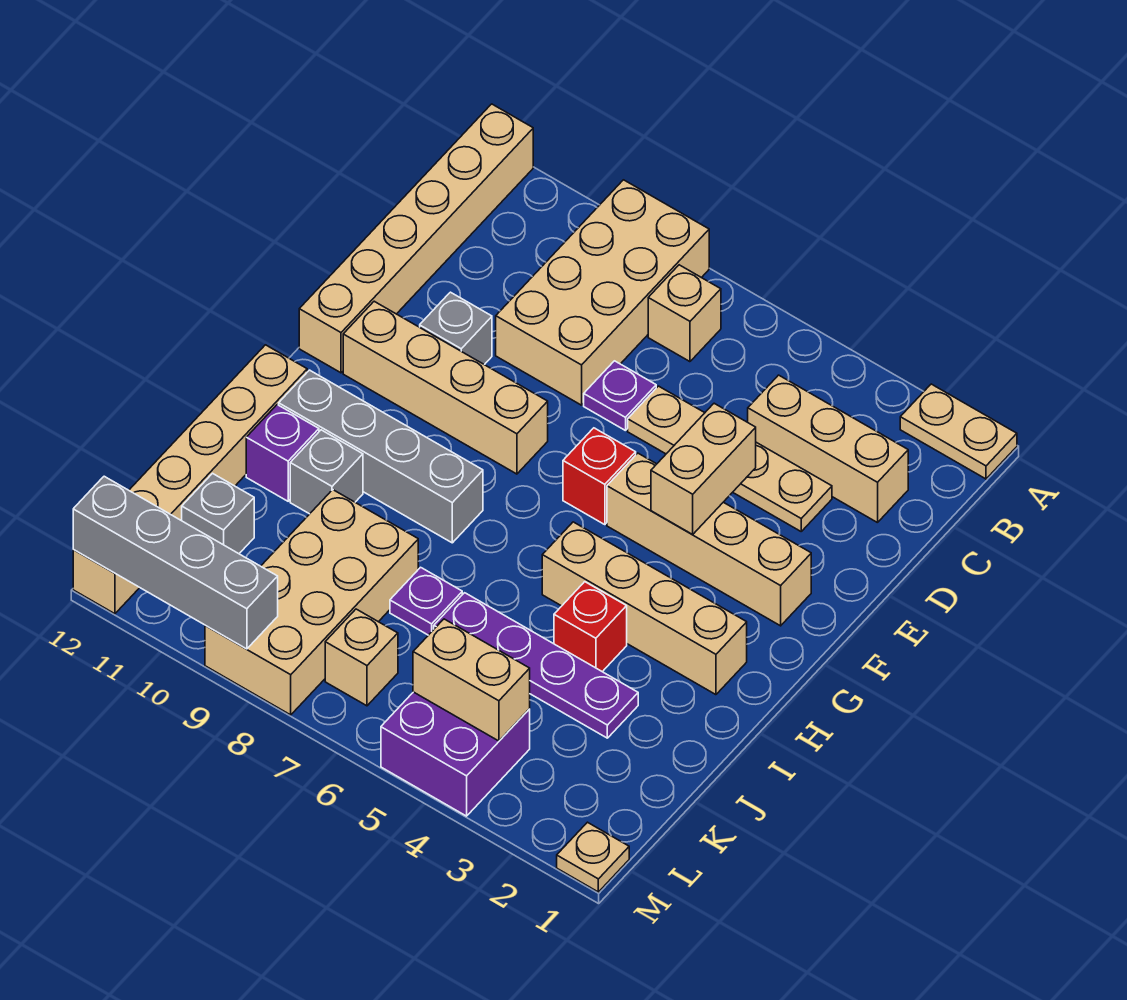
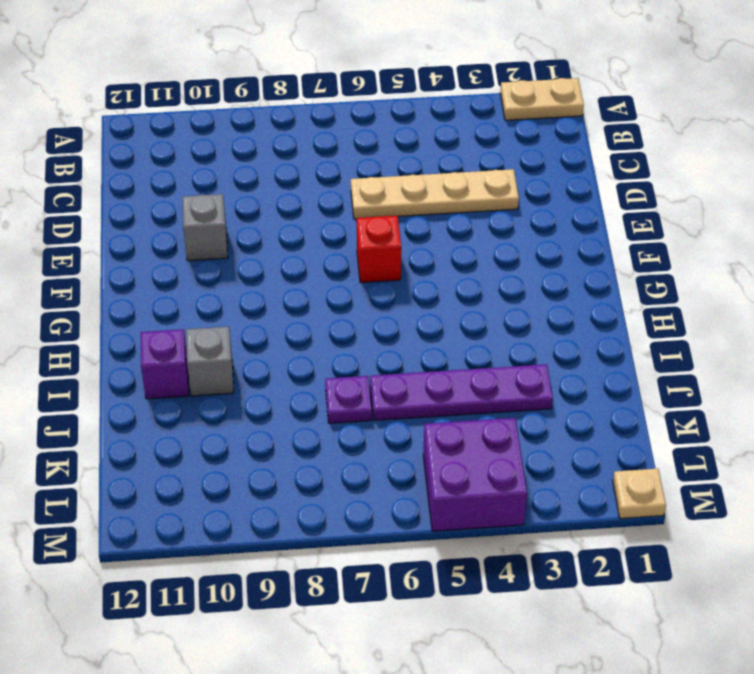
none -> tan 2x4 brick [496,180,709,405]
none -> tan 1x6 brick [299,104,533,373]
none -> tan 1x1 brick [648,265,721,362]

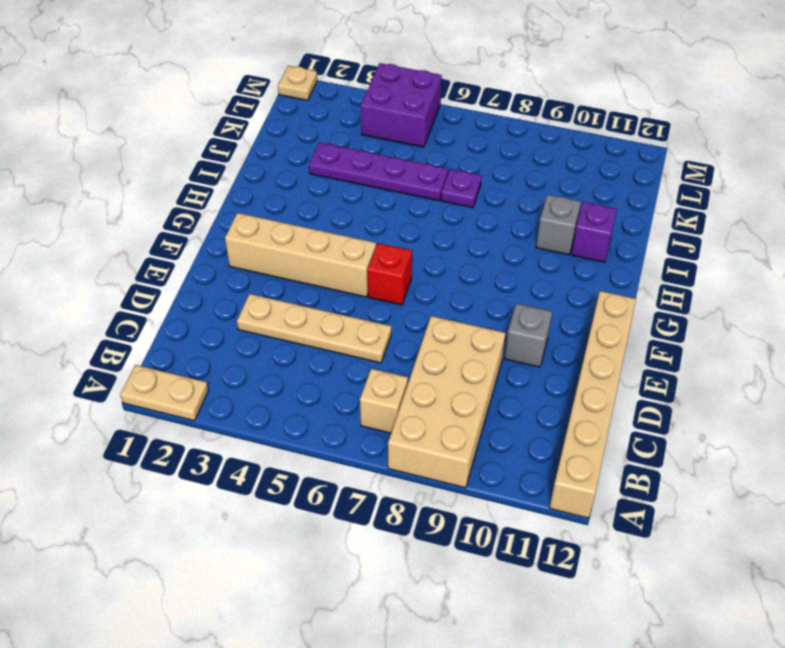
none -> tan 1x3 brick [748,375,908,523]
none -> purple 1x1 plate [584,361,656,431]
none -> tan 1x4 brick [343,301,548,474]

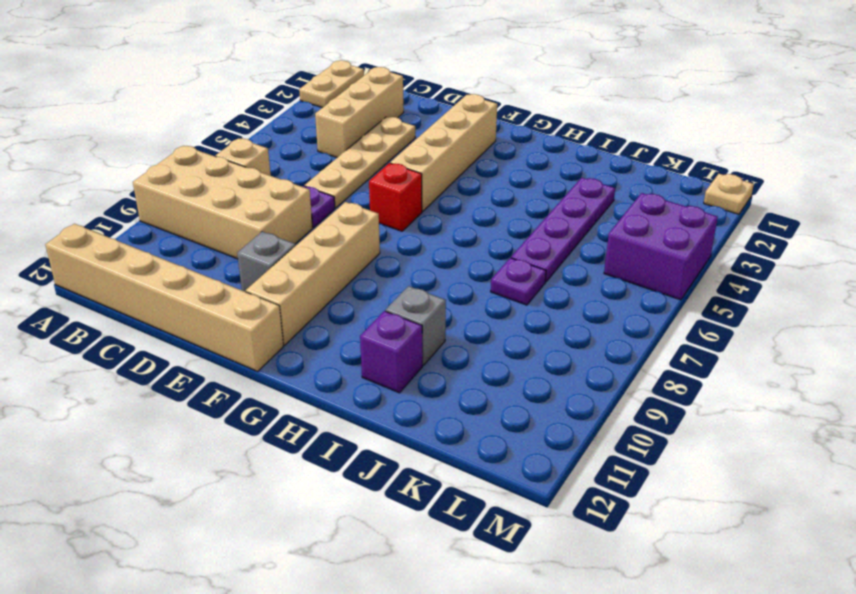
none -> tan 1x4 brick [542,522,747,695]
none -> grey 1x4 brick [279,370,483,543]
none -> tan 1x6 brick [73,345,307,614]

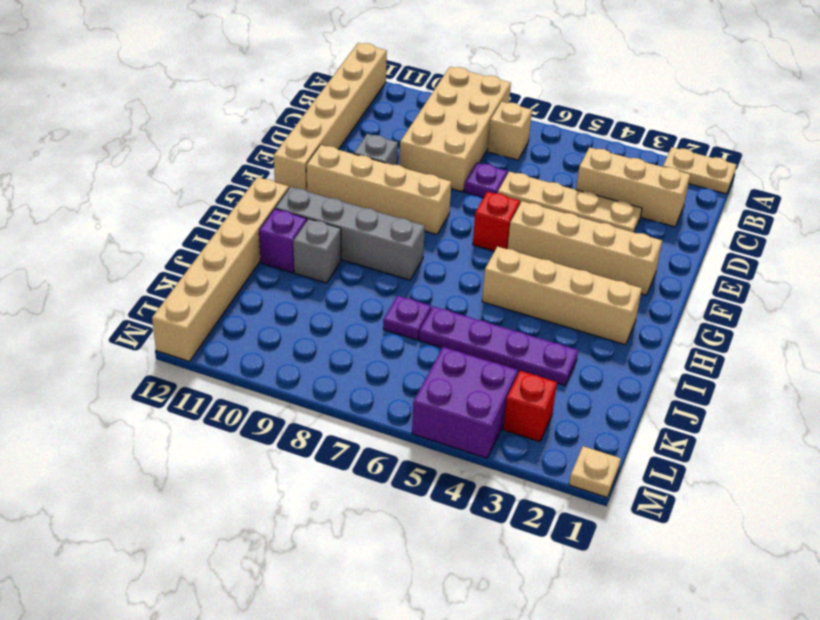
red 1x1 brick [503,371,557,442] -> red 1x1 brick moved to [554,582,627,672]
none -> tan 2x4 brick [205,490,418,715]
none -> grey 1x1 brick [182,473,254,554]
none -> tan 1x1 brick [325,609,398,706]

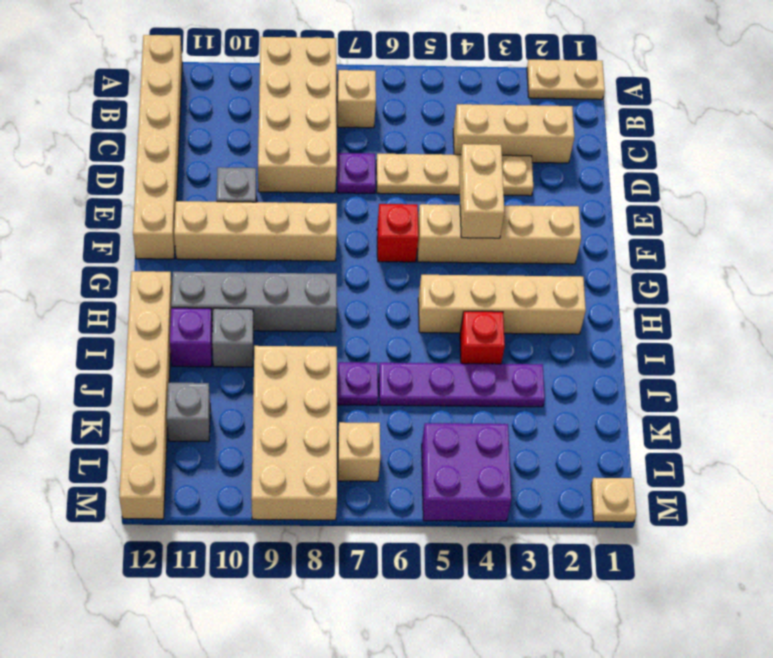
none -> tan 1x2 brick [413,619,530,741]
none -> grey 1x4 brick [73,476,278,649]

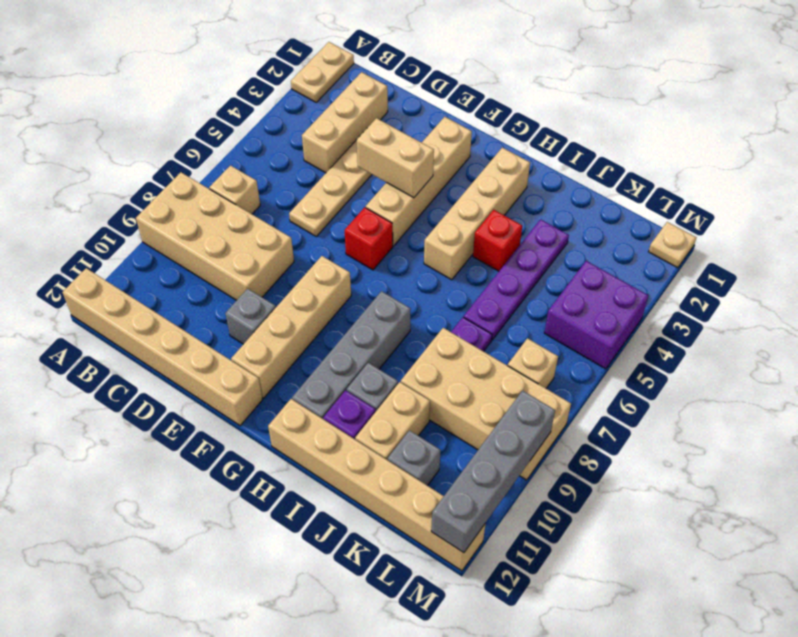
tan 1x2 brick [355,382,430,460] -> tan 1x2 brick moved to [413,619,530,741]
none -> purple 1x1 plate [584,361,656,431]

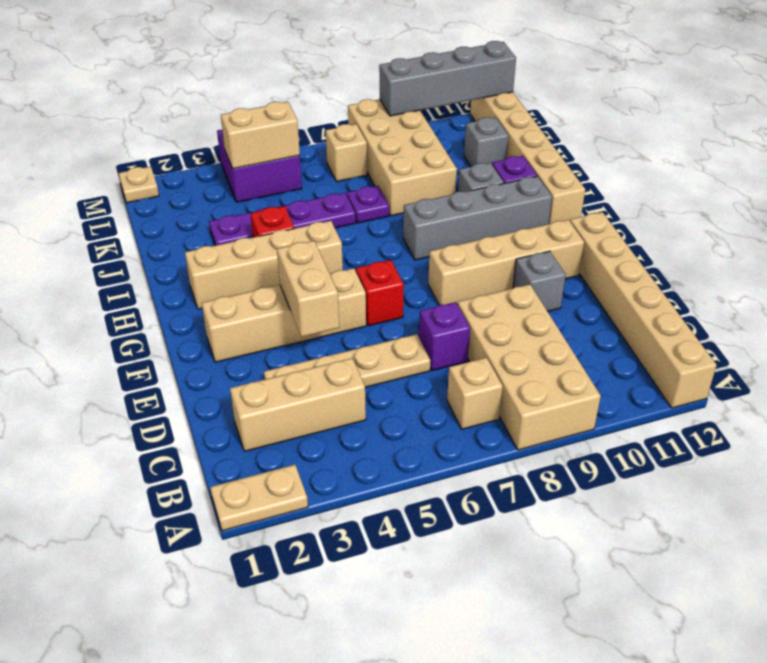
purple 1x1 brick [419,302,470,371] -> purple 1x1 plate [584,361,656,431]

